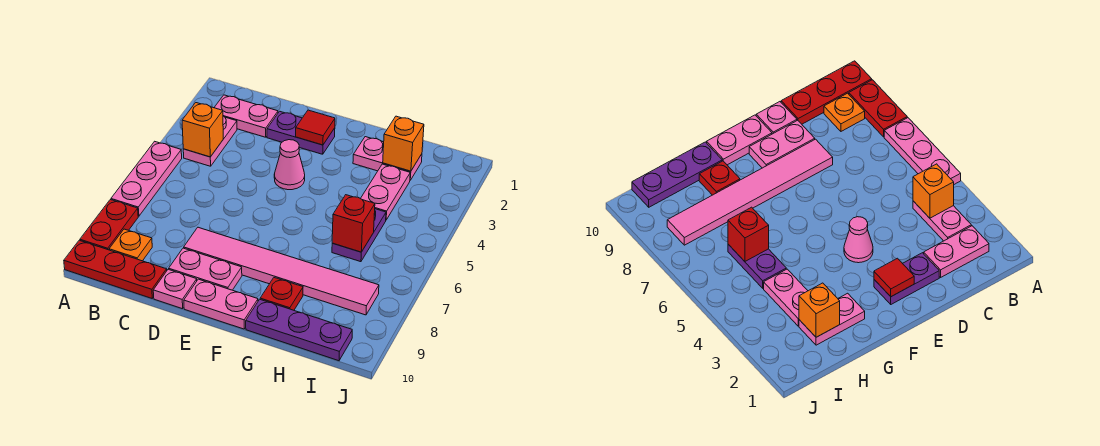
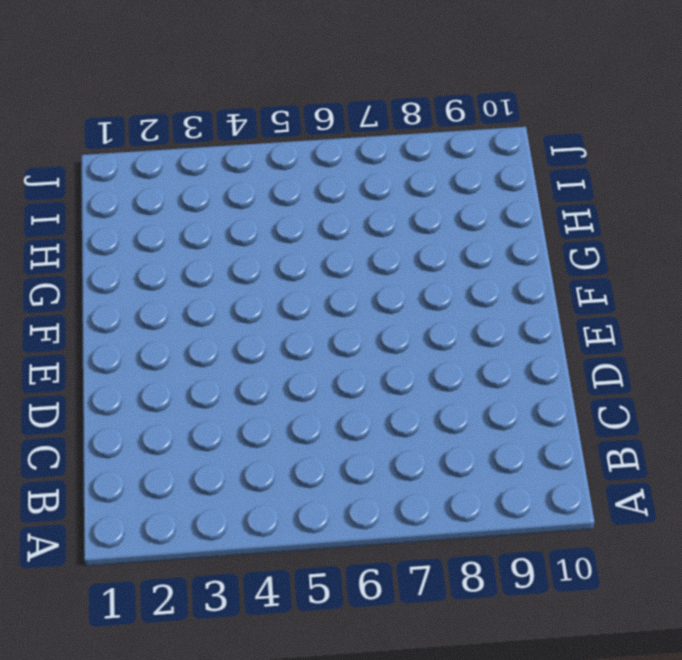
none -> pink 1x3 plate [111,141,182,216]
none -> red 1x2 plate [80,200,138,250]
none -> red 1x3 plate [64,240,167,298]

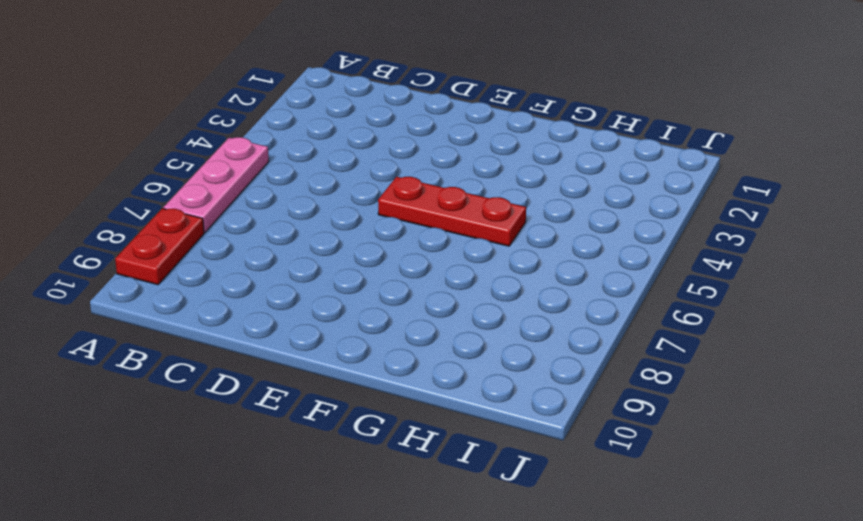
red 1x3 plate [378,177,526,246] -> red 1x3 plate moved to [64,240,167,298]
none -> pink 1x2 plate [214,95,278,137]
none -> pink 1x2 plate [183,116,237,166]
none -> orange 1x1 plate [109,229,152,261]

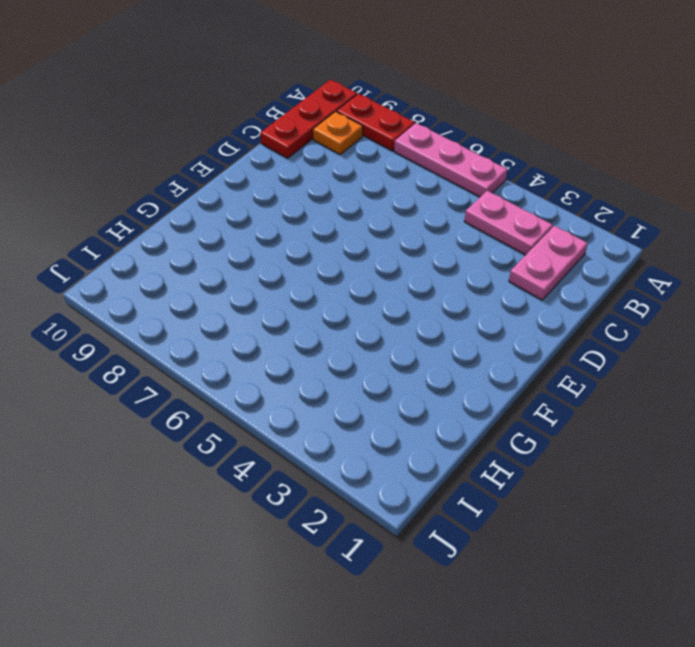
none -> purple 1x2 plate [267,111,335,154]
none -> pink 1x6 tile [184,227,379,315]
none -> pink 1x2 plate [169,248,242,290]

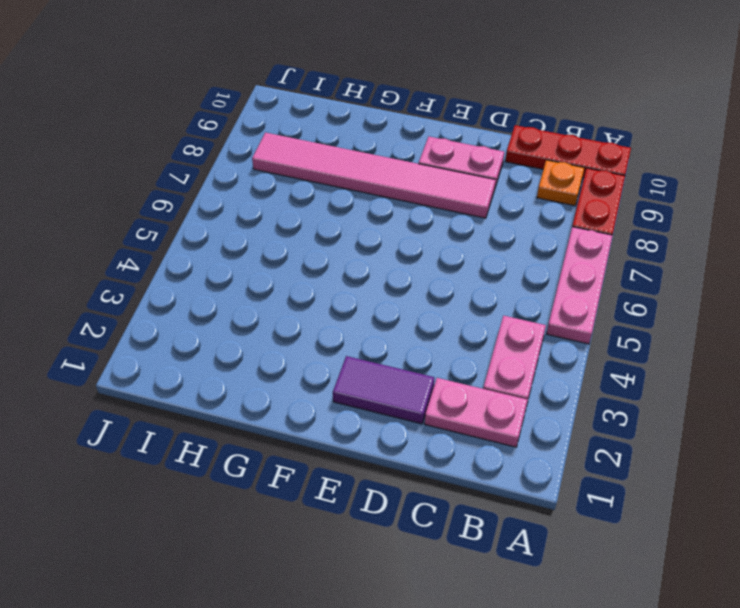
purple 1x2 tile [333,356,434,424] -> purple 1x2 plate [267,111,335,154]
none -> pink 1x1 plate [153,269,197,309]
none -> pink 1x1 cone [274,140,305,190]
none -> pink 1x2 plate [184,279,258,329]

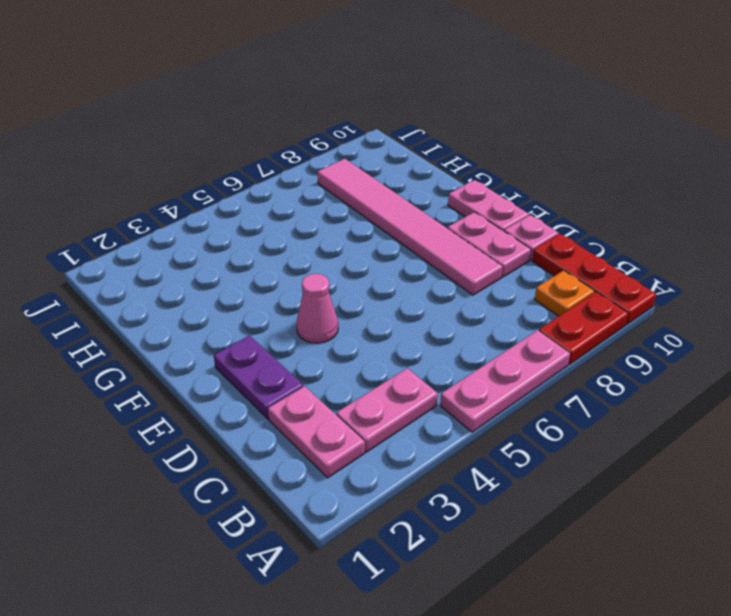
none -> pink 1x2 plate [353,137,422,180]
none -> red 1x1 plate [260,278,303,310]
none -> purple 1x3 plate [246,299,352,361]

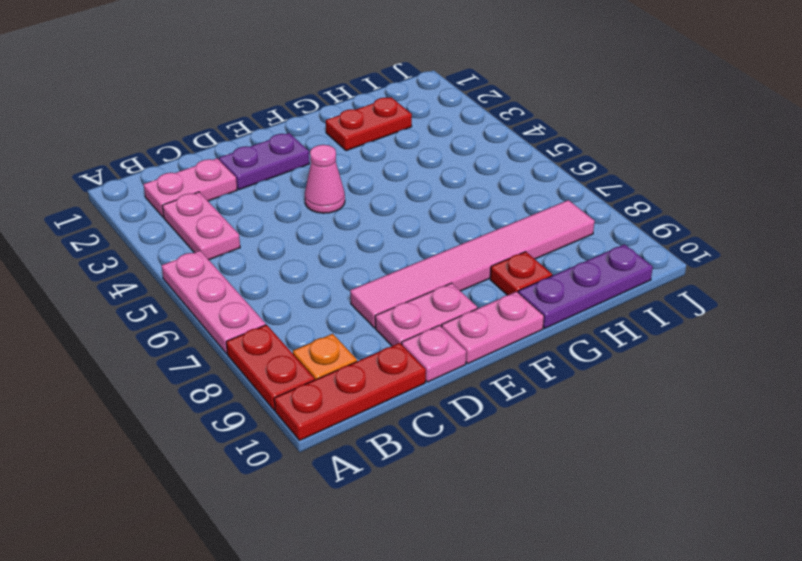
red 1x2 plate [326,97,412,151] -> pink 1x2 plate [353,137,422,180]
none -> pink 1x2 plate [361,164,410,220]
none -> purple 1x2 plate [332,209,386,262]
none -> orange 1x1 brick [182,103,223,157]

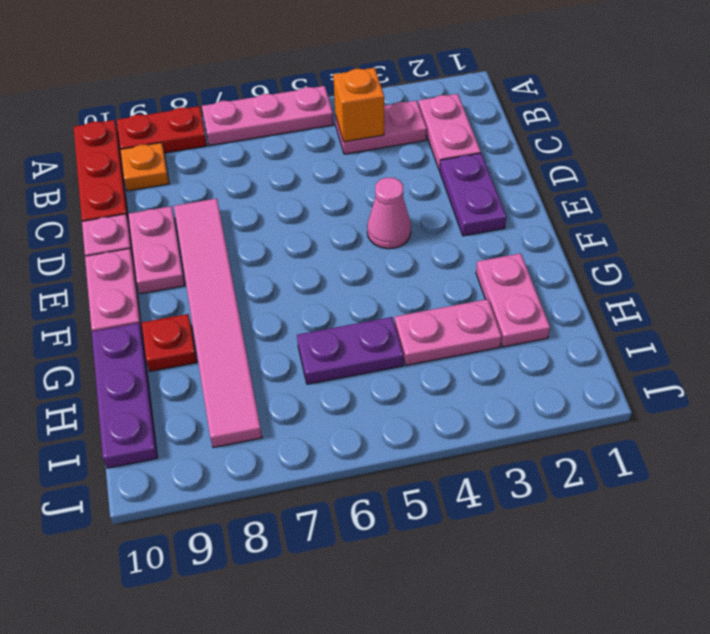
none -> red 1x1 tile [296,110,335,145]
none -> orange 1x1 brick [383,116,424,171]
none -> red 1x1 brick [332,195,375,252]

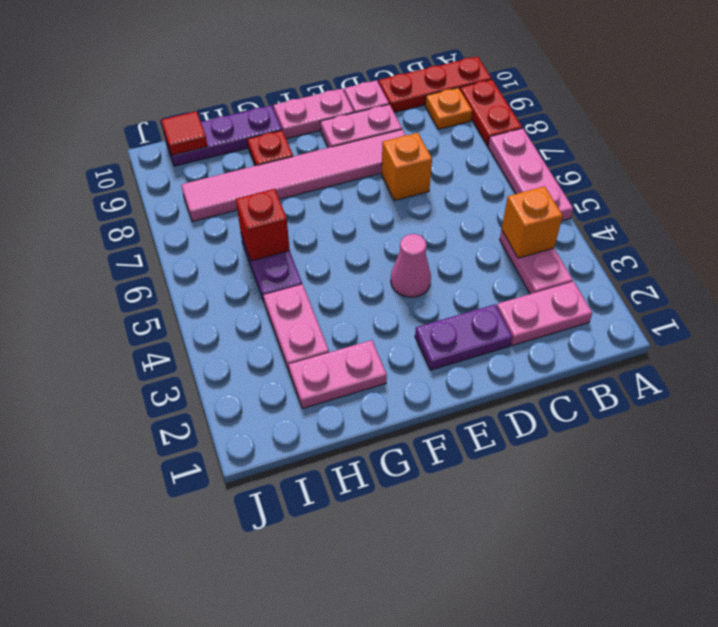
orange 1x1 brick [382,133,432,201] -> orange 1x1 brick moved to [383,116,424,171]
red 1x1 tile [161,111,208,155] -> red 1x1 tile moved to [296,110,335,145]

